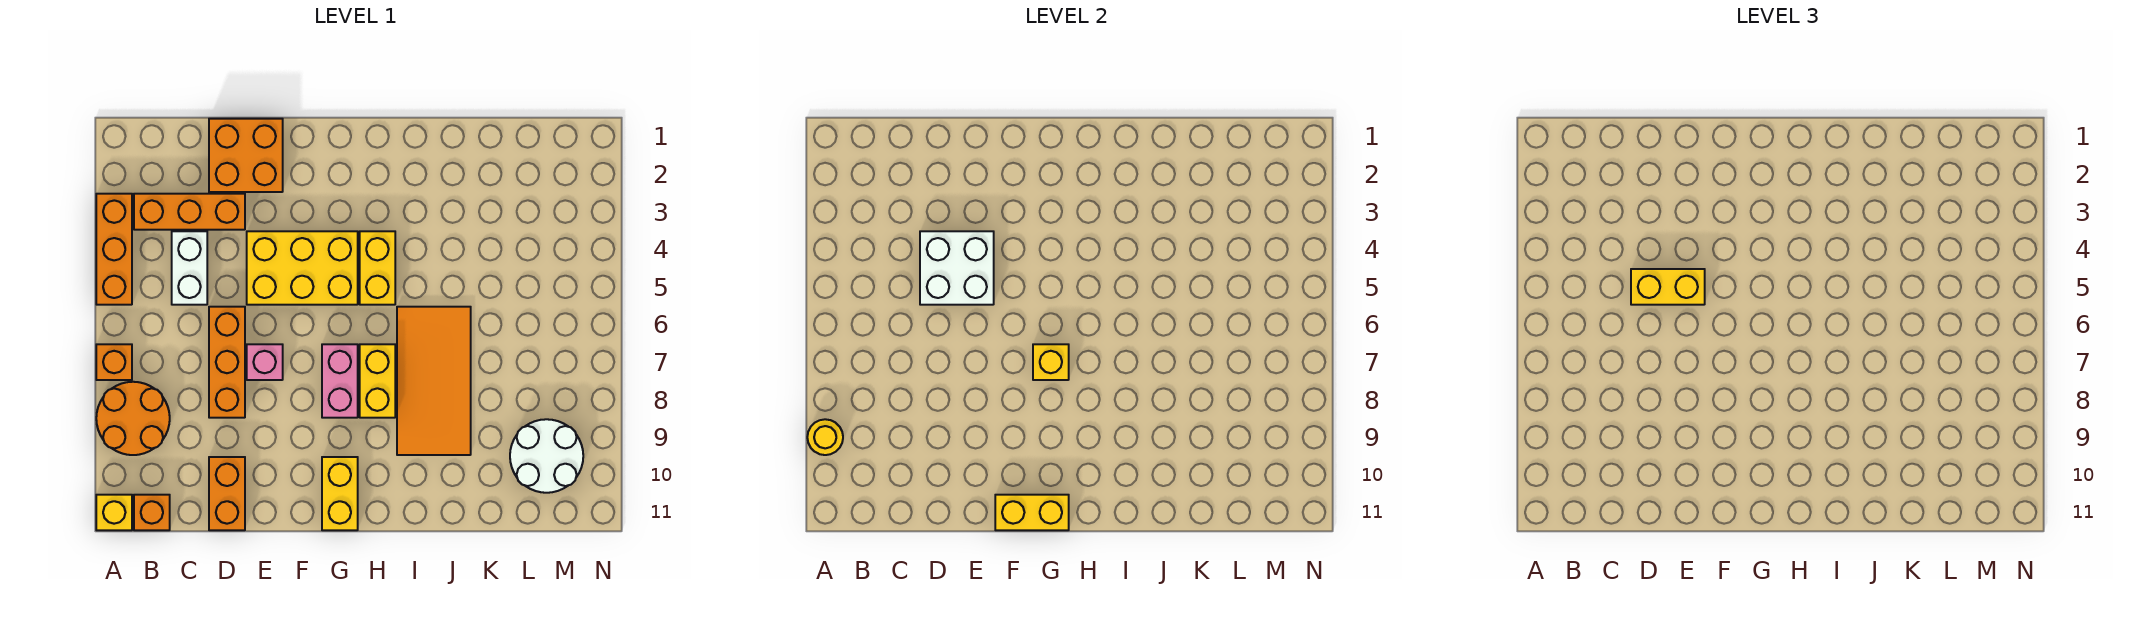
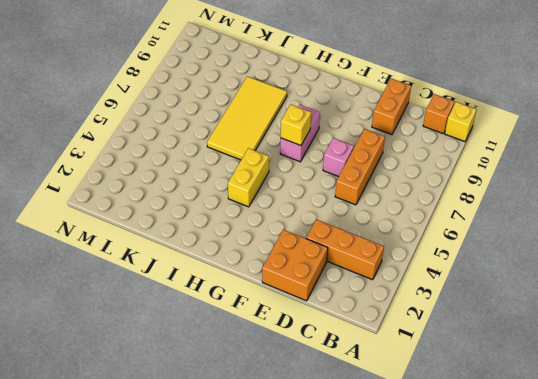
yellow 2x4 tile [207,76,287,160] -> orange 2x4 tile [397,307,471,455]
none -> orange 1x3 brick [96,194,132,305]
none -> orange 1x1 brick [96,344,132,380]
none -> orange 2x2 round brick [96,382,170,455]

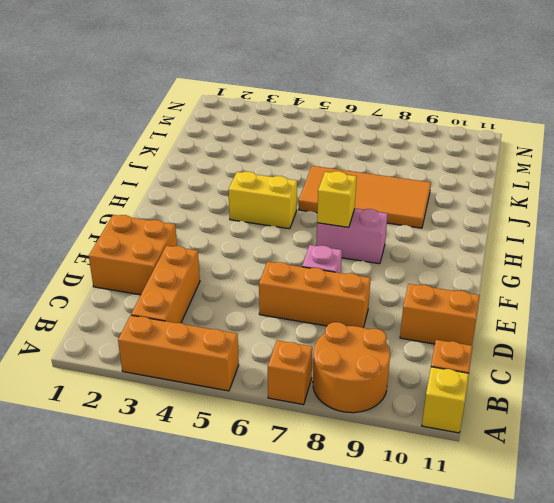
none -> white 1x2 brick [172,231,207,305]
none -> yellow 2x3 brick [247,231,358,305]
none -> yellow 1x2 brick [322,457,358,530]

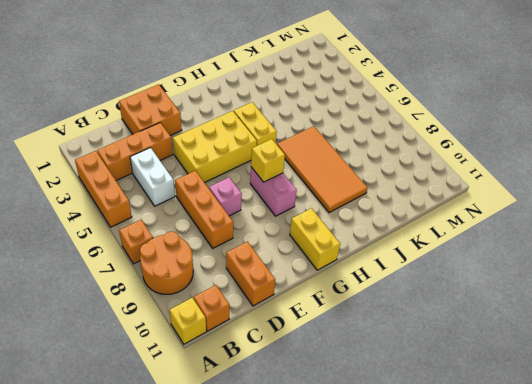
none -> yellow 1x2 brick [360,344,395,418]
none -> white 2x2 round brick [510,419,583,493]
none -> yellow 1x1 round brick [807,419,843,455]

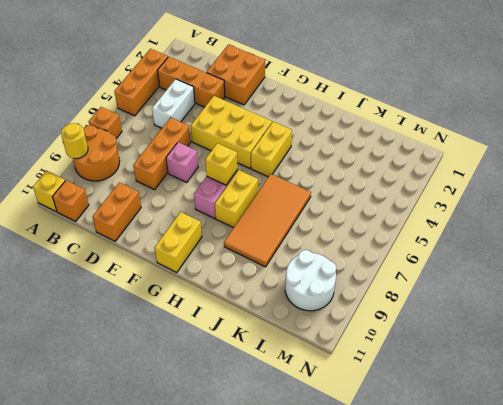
none -> white 2x2 brick [920,231,994,305]
none -> yellow 1x2 brick [995,495,1069,530]
none -> yellow 1x2 brick [1631,269,1705,305]

